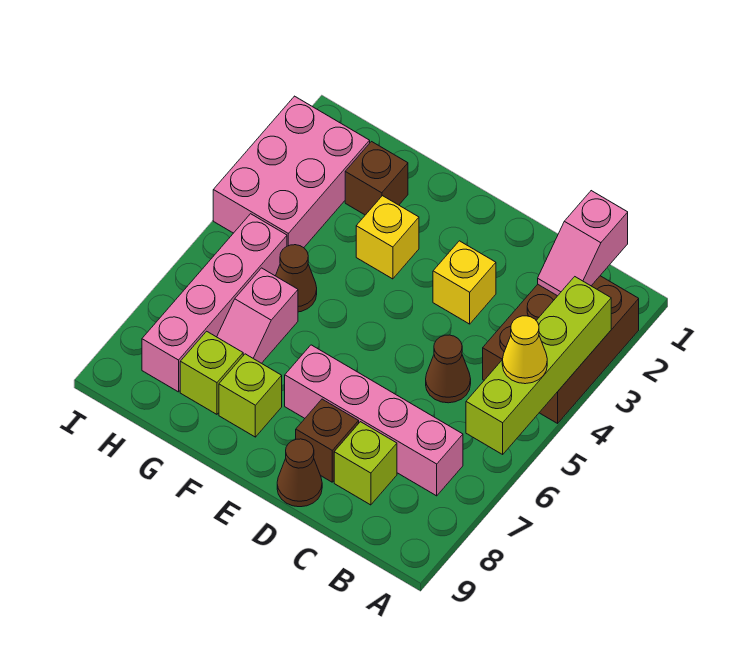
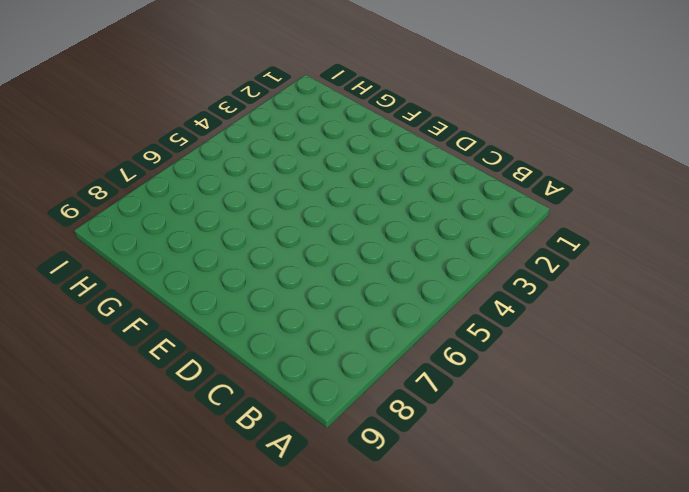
none -> brown 2x3 brick [483,276,639,423]
none -> pink 1x4 brick [285,345,463,496]
none -> brown 1x1 cone [426,335,471,403]

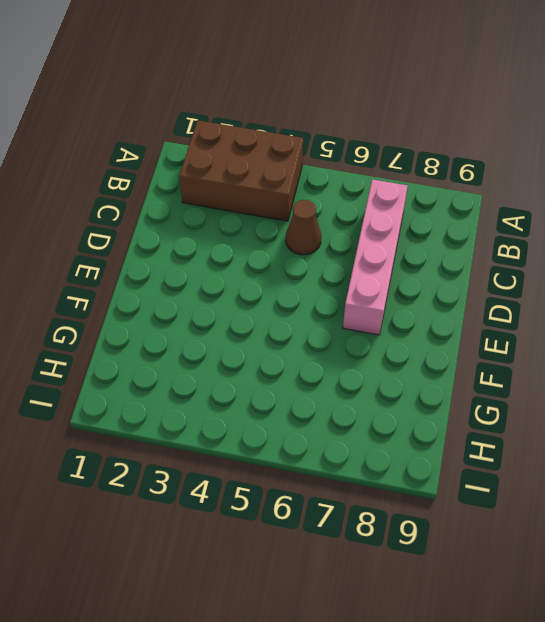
none -> lime 1x1 brick [334,422,397,505]
none -> yellow 1x1 brick [433,241,496,324]
none -> brown 1x1 brick [296,399,359,482]

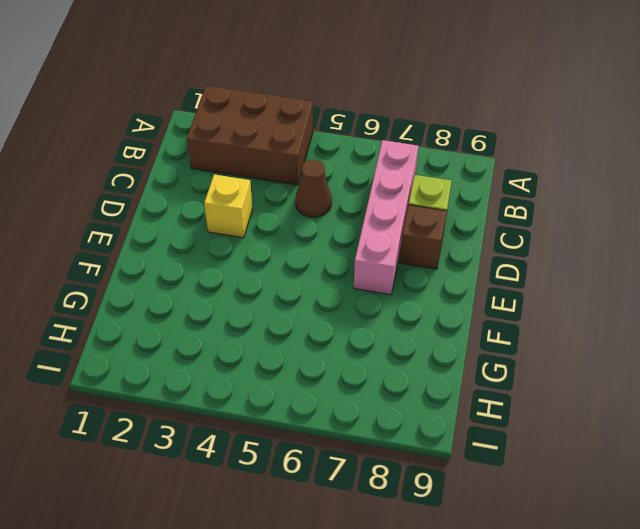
none -> brown 1x1 cone [277,439,322,507]
none -> yellow 1x1 brick [356,196,419,279]
none -> lime 1x1 brick [219,354,282,437]

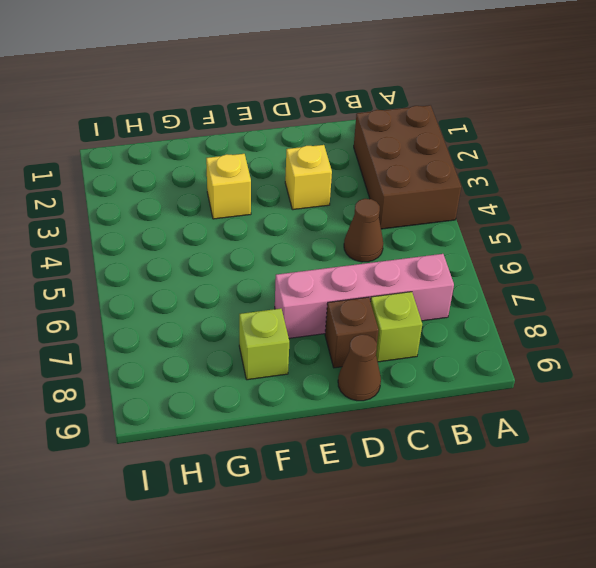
none -> brown 1x1 brick [345,142,408,215]
none -> brown 1x1 cone [276,245,317,312]
none -> pink 1x2 slope [217,268,298,363]

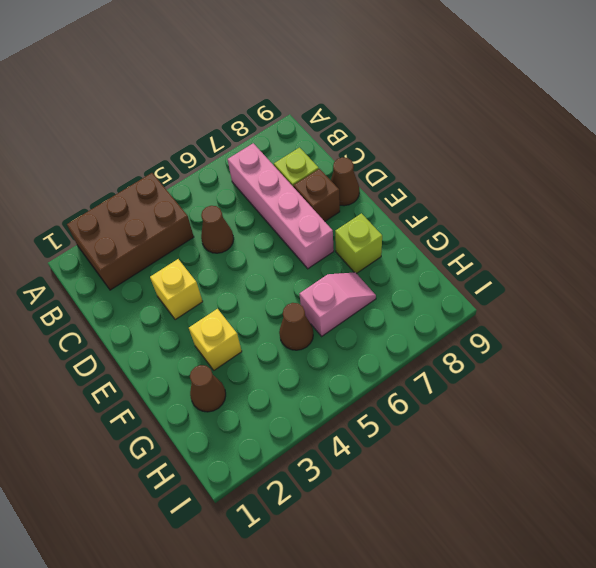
brown 1x1 cone [190,365,226,412] -> brown 1x1 brick [345,142,408,215]
none -> lime 1x1 brick [180,331,243,414]
none -> pink 2x3 brick [213,96,370,248]
none -> pink 1x4 brick [142,214,287,392]

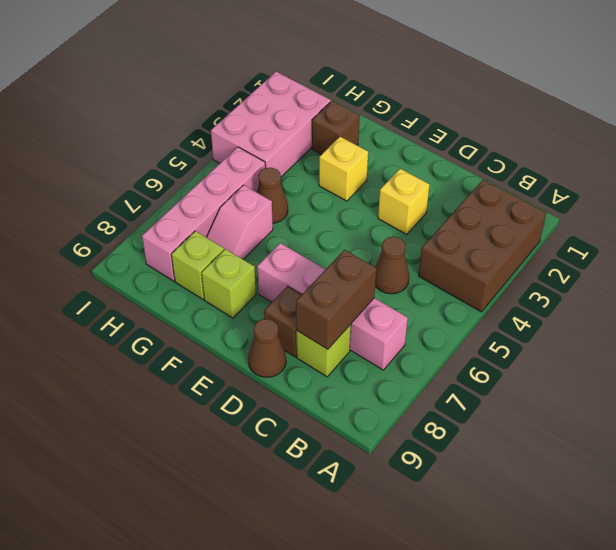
brown 1x2 brick [296,250,376,349] -> none
none -> lime 1x4 brick [466,277,611,454]
none -> pink 1x2 slope [538,191,628,296]
none -> yellow 1x1 cone [502,316,547,384]

